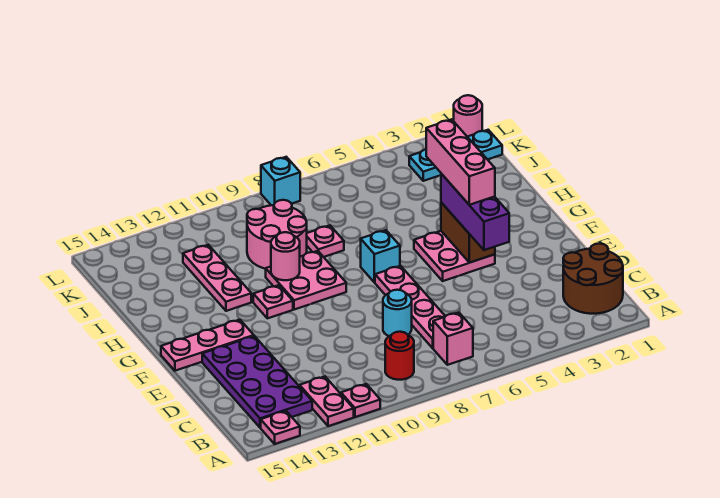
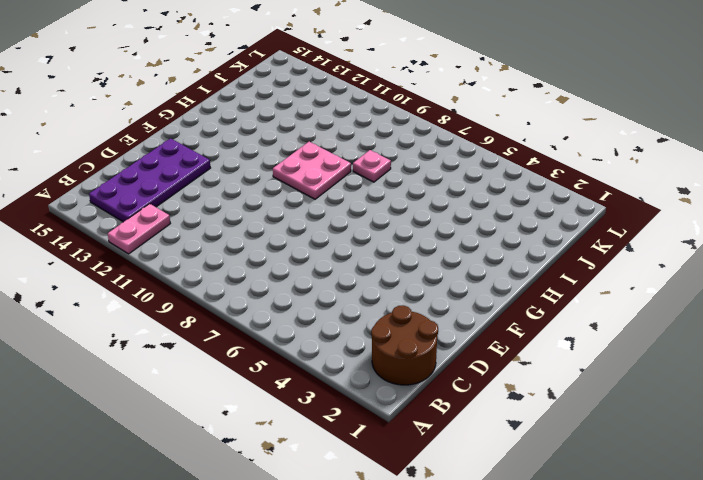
none -> pink 1x1 plate [341,384,380,417]
none -> pink 1x1 plate [261,411,300,444]
none -> pink 1x1 brick [433,312,473,365]

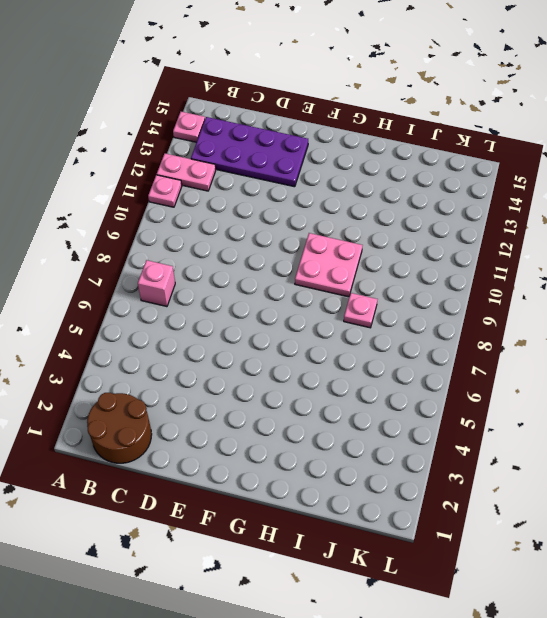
none -> red 1x1 round brick [385,332,414,380]
none -> pink 1x4 plate [375,266,445,348]
none -> cyan 1x1 round brick [383,290,412,336]

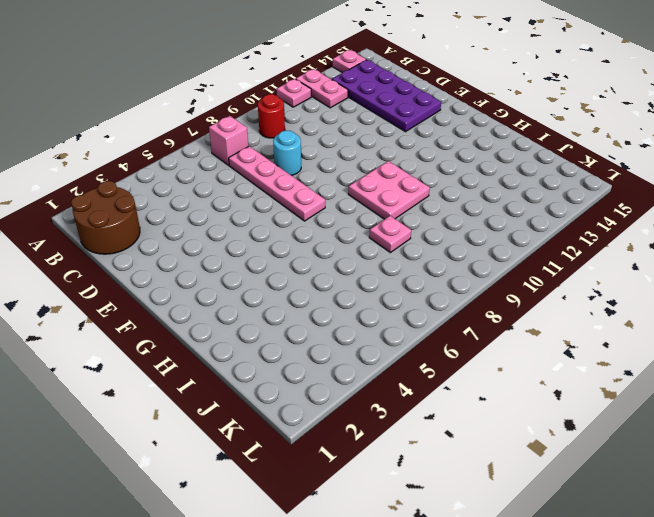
none -> pink 2x2 plate [414,231,495,281]
none -> pink 1x3 plate [161,320,254,371]
none -> cyan 1x1 brick [361,230,400,283]

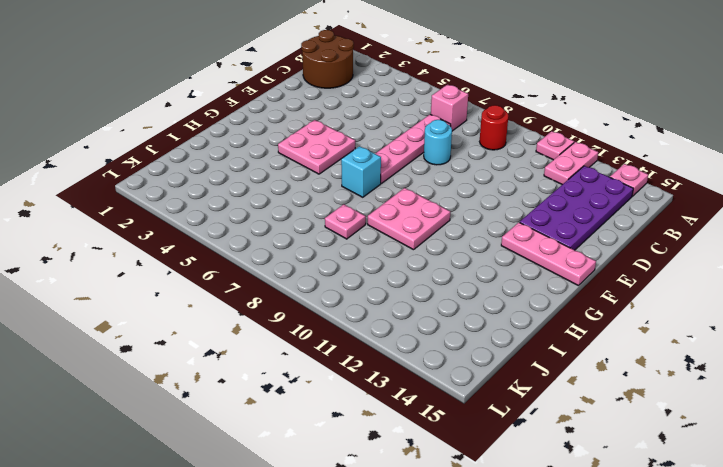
none -> pink 1x1 plate [253,285,293,318]
none -> pink 1x3 plate [183,245,251,311]
none -> pink 2x2 round brick [247,200,307,269]

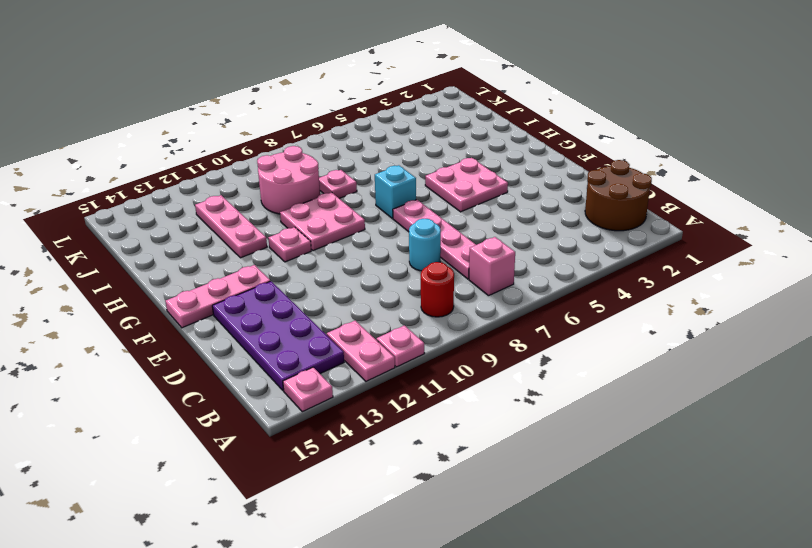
none -> cyan 1x3 plate [409,130,502,181]
none -> pink 1x1 round brick [454,95,482,137]
none -> cyan 1x1 brick [261,157,300,205]

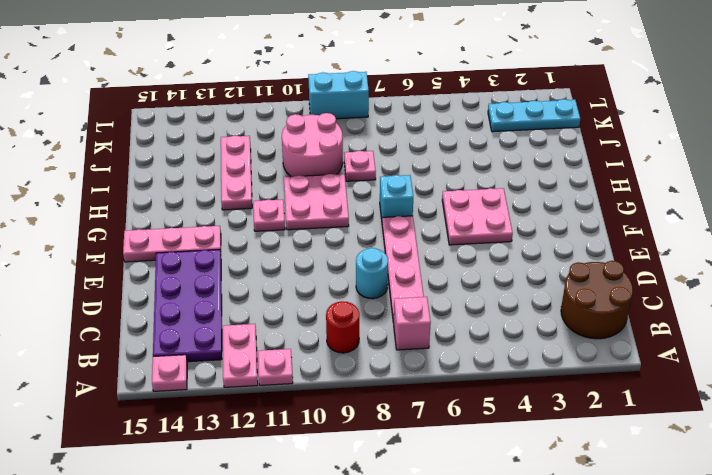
cyan 1x2 brick [308,71,369,119] -> cyan 1x1 brick [261,157,300,205]
none -> pink 1x1 round brick [454,95,482,137]
none -> brown 1x2 brick [441,202,495,263]
none -> pink 1x1 round brick [271,232,300,280]

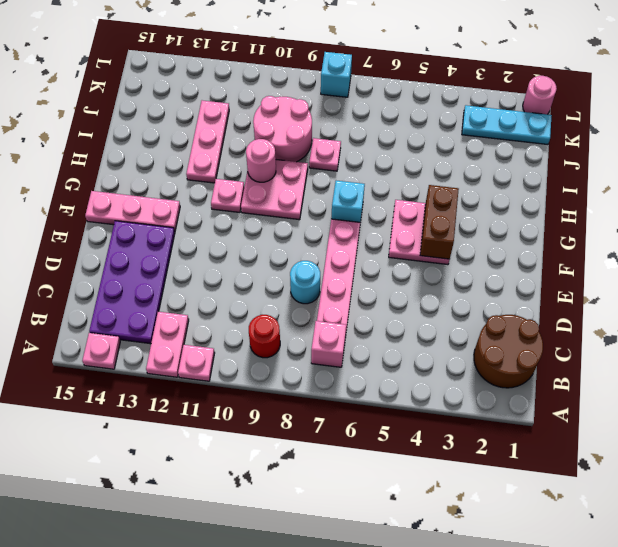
none -> purple 1x3 brick [441,174,509,250]
none -> pink 1x3 brick [426,119,495,205]

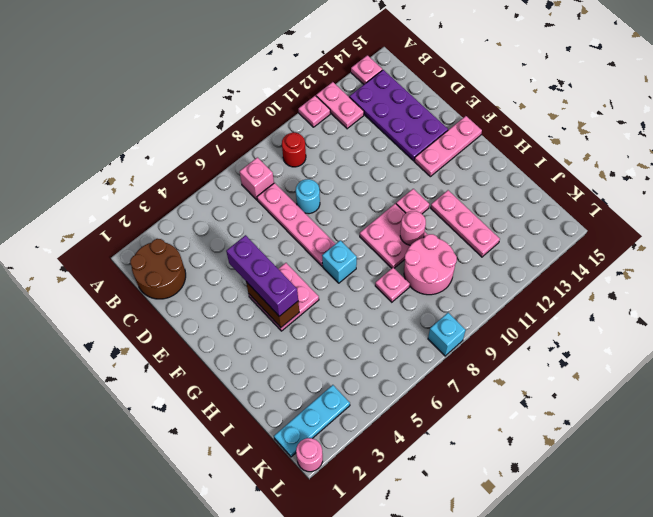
none -> pink 1x3 brick [426,119,495,205]

